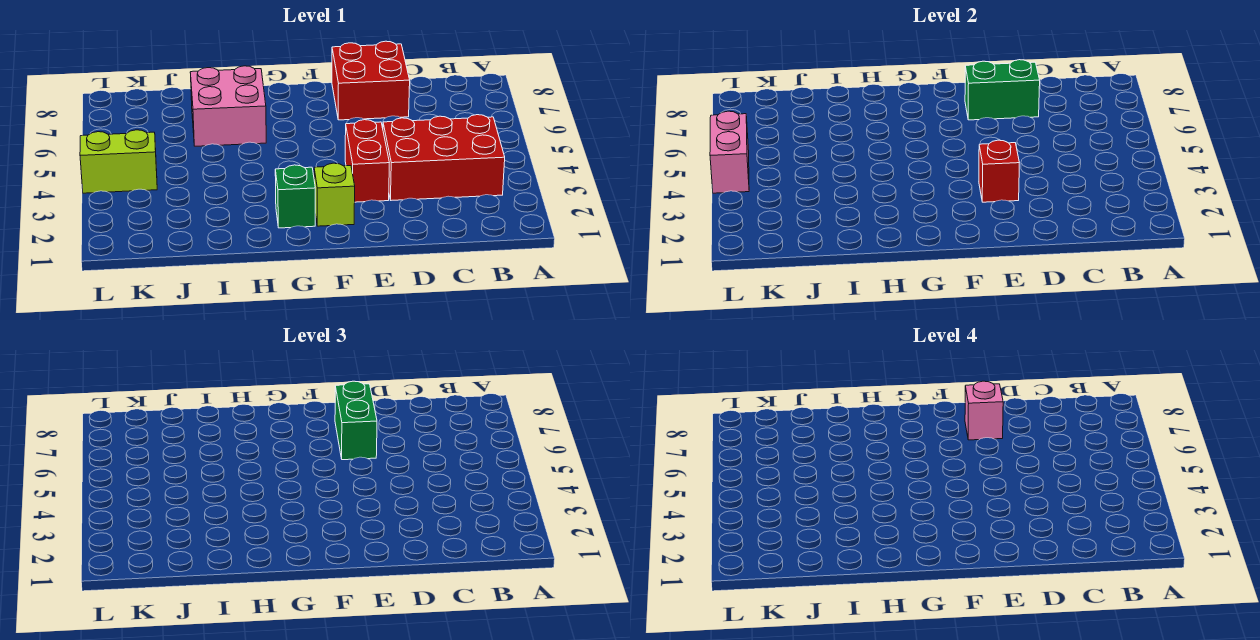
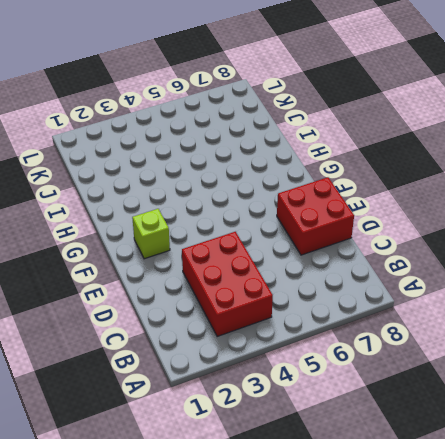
none -> red 1x2 brick [345,120,389,202]
none -> green 1x1 brick [275,165,315,228]
none -> pink 2x2 brick [190,66,266,146]

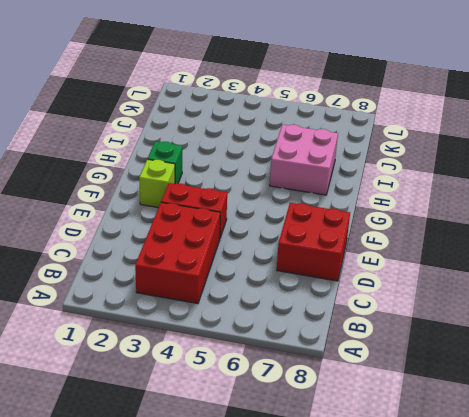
none -> lime 1x2 brick [80,130,157,193]
none -> green 1x2 brick [965,60,1040,120]
none -> red 1x1 brick [979,140,1019,202]

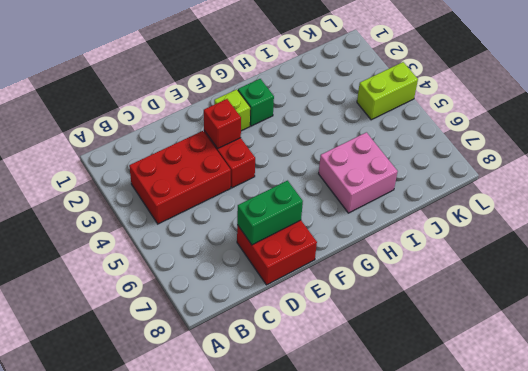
none -> pink 1x2 brick [710,111,749,193]
none -> green 1x2 brick [335,381,377,460]
none -> pink 1x1 brick [965,381,1003,440]

